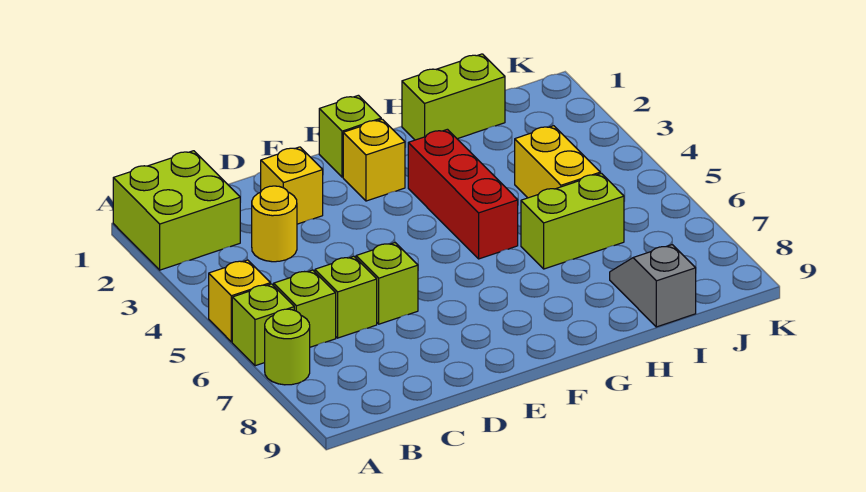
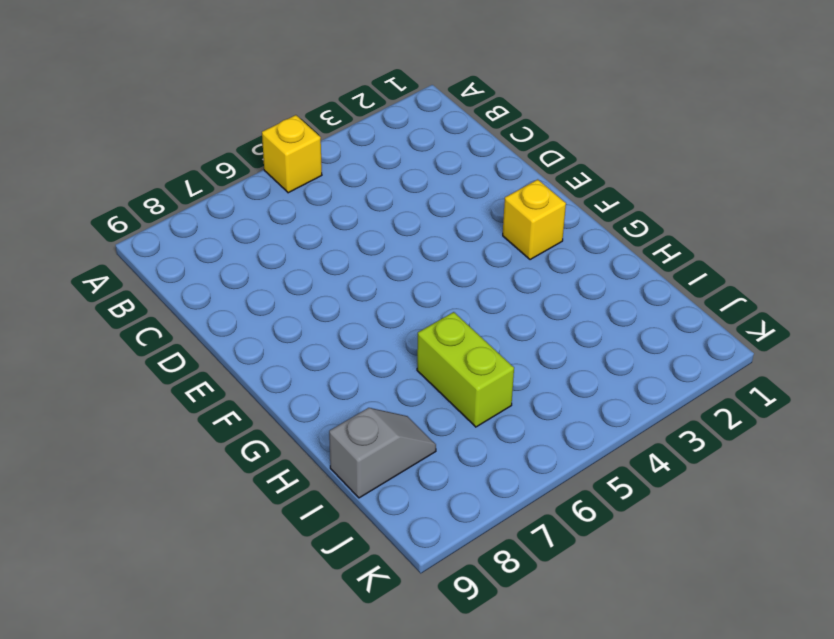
none -> lime 2x2 brick [113,151,240,270]
none -> lime 1x1 brick [232,284,294,366]
none -> lime 1x1 round brick [265,309,310,385]

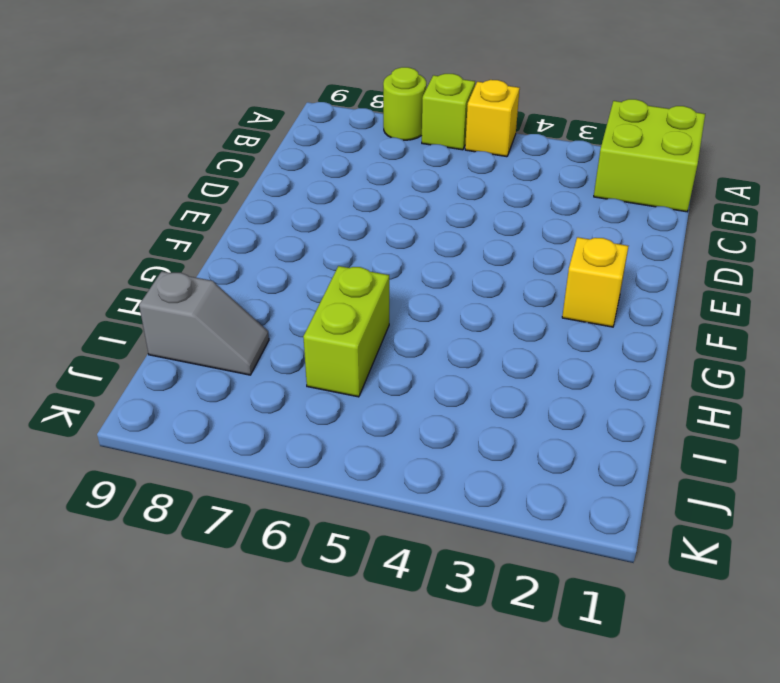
none -> lime 1x1 brick [274,270,336,347]
none -> yellow 1x1 round brick [252,186,297,262]
none -> lime 1x1 brick [315,256,377,338]

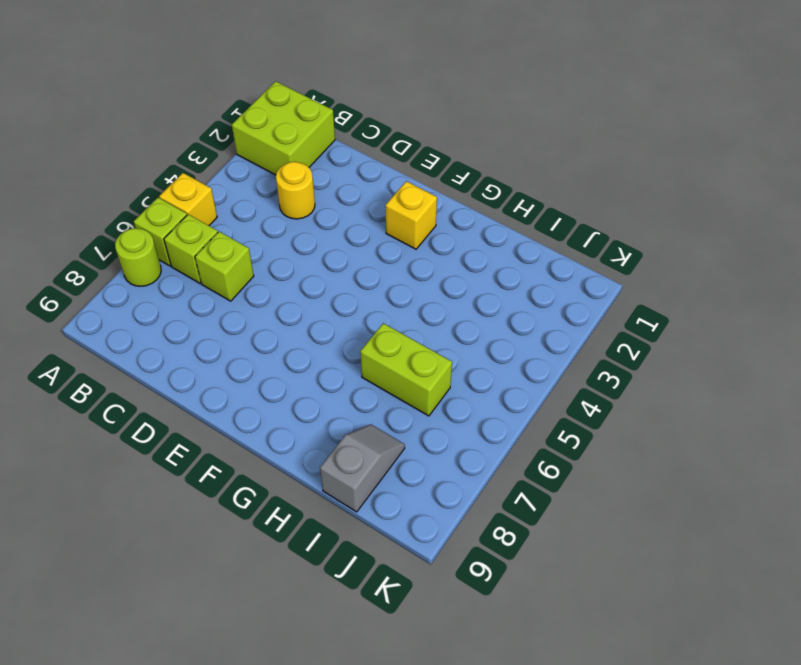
none -> yellow 1x1 brick [261,147,323,224]
none -> lime 1x1 brick [356,243,418,324]
none -> lime 1x1 brick [319,95,381,177]

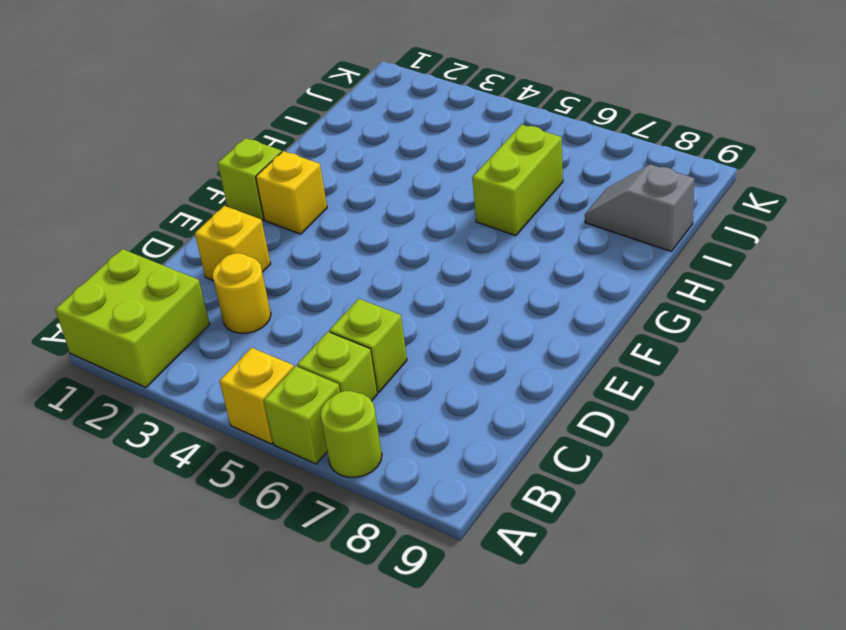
none -> lime 1x1 brick [356,243,418,324]
none -> red 1x3 brick [408,129,518,259]
none -> lime 1x2 brick [402,54,505,140]

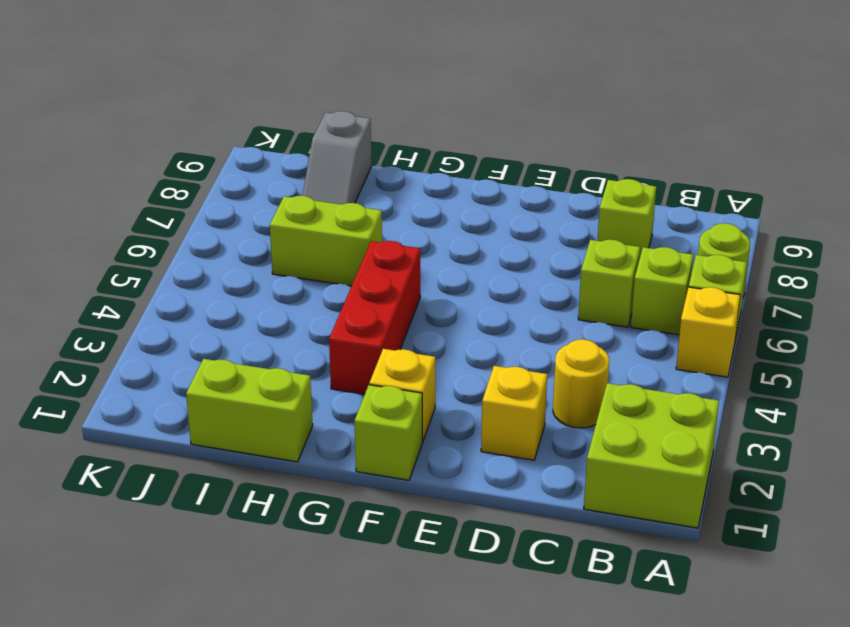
lime 1x1 brick [598,179,656,259] -> lime 1x1 brick moved to [356,243,418,324]
none -> yellow 1x2 brick [515,126,600,198]

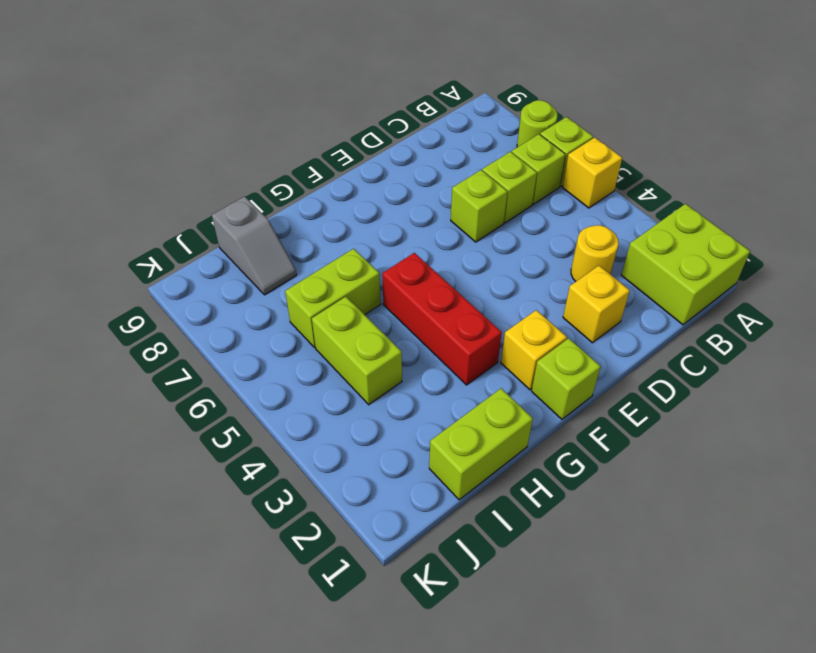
lime 1x2 brick [312,297,402,405] -> yellow 1x2 brick [515,126,600,198]

